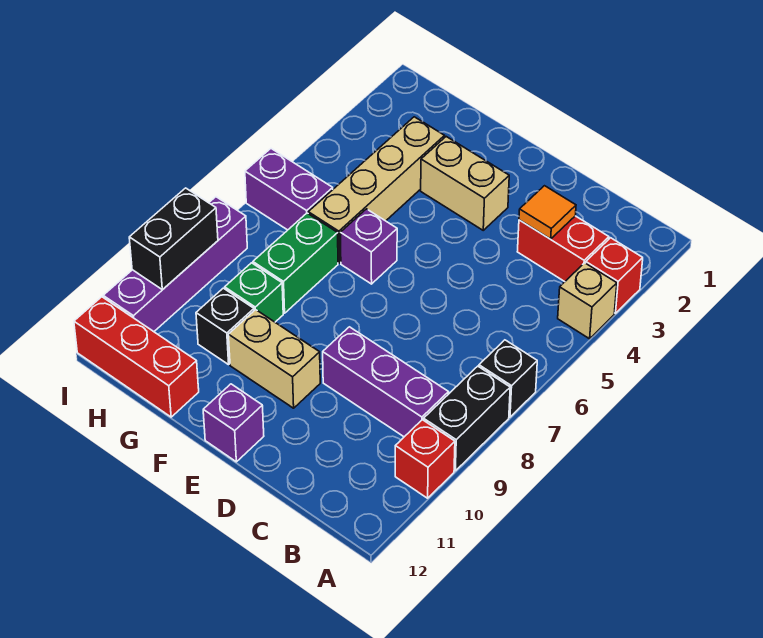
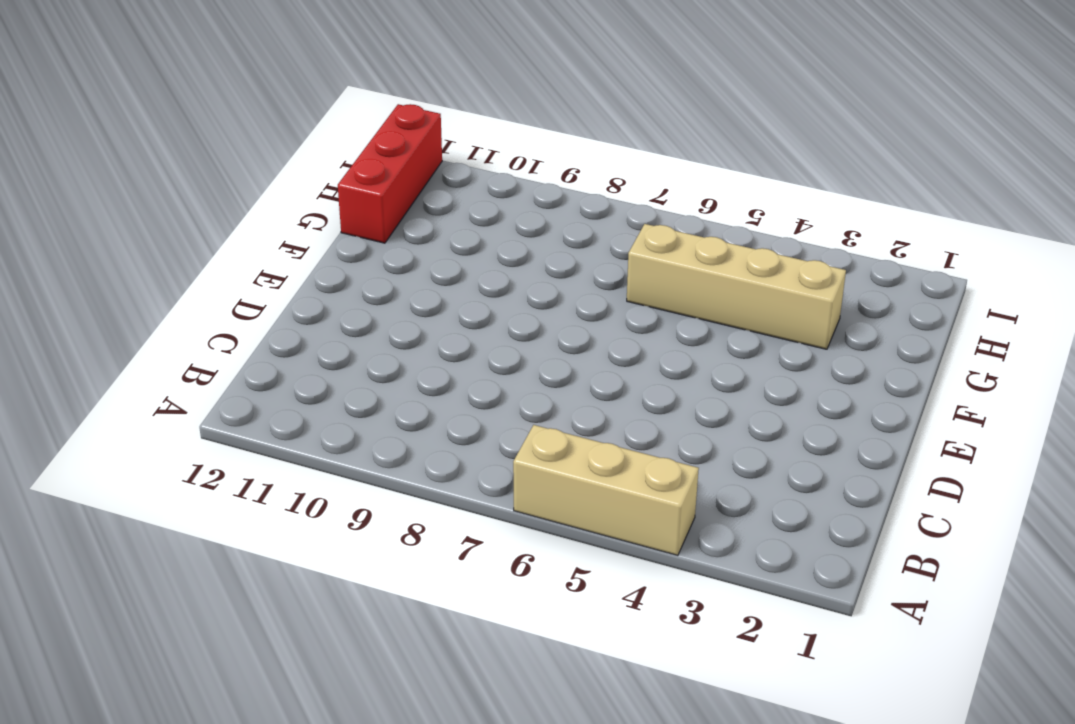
tan 1x3 brick [513,425,699,555] -> tan 1x1 brick [558,263,617,339]
none -> red 1x1 brick [586,238,643,313]
none -> black 1x1 brick [479,340,537,417]
none -> black 1x2 brick [424,366,510,471]

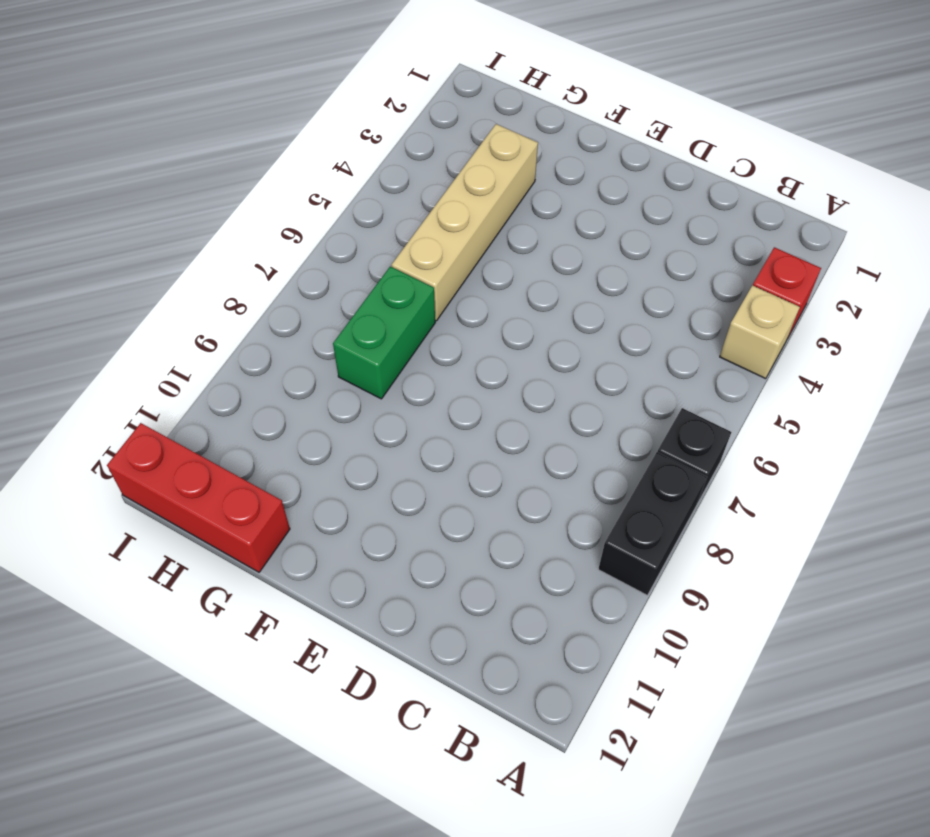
none -> red 1x1 brick [395,420,455,498]
none -> red 1x2 brick [517,216,609,282]
none -> purple 1x3 brick [323,327,449,437]

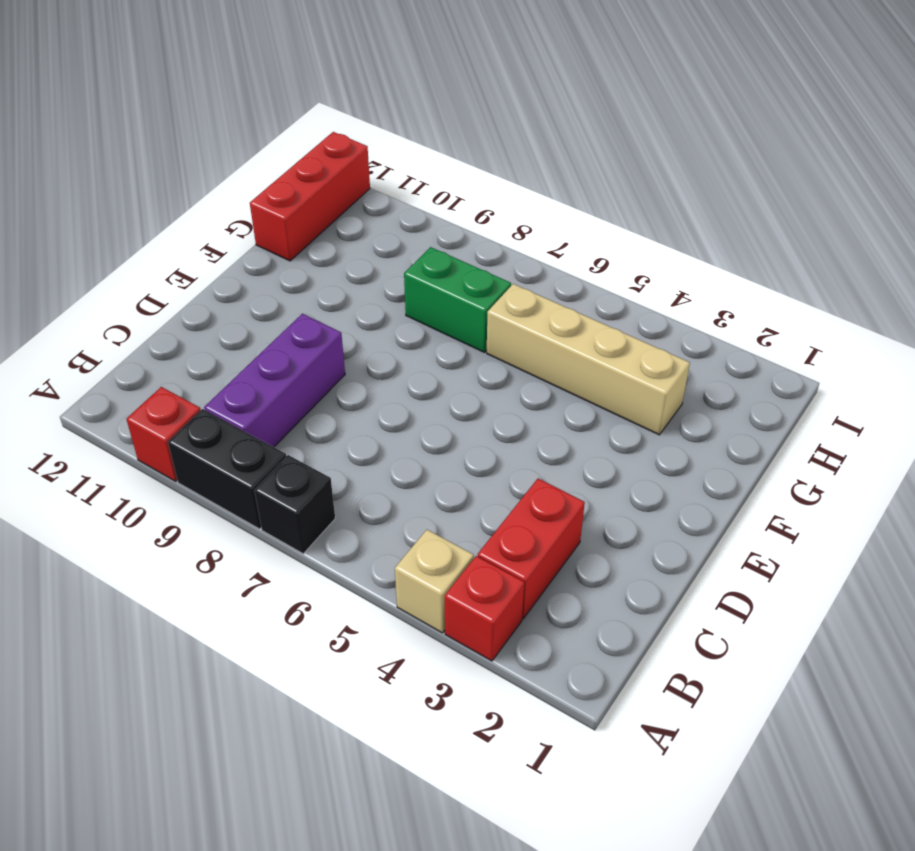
none -> tan 1x2 brick [421,137,509,230]
none -> tan 1x2 brick [228,310,320,408]
none -> purple 1x1 brick [203,384,264,462]

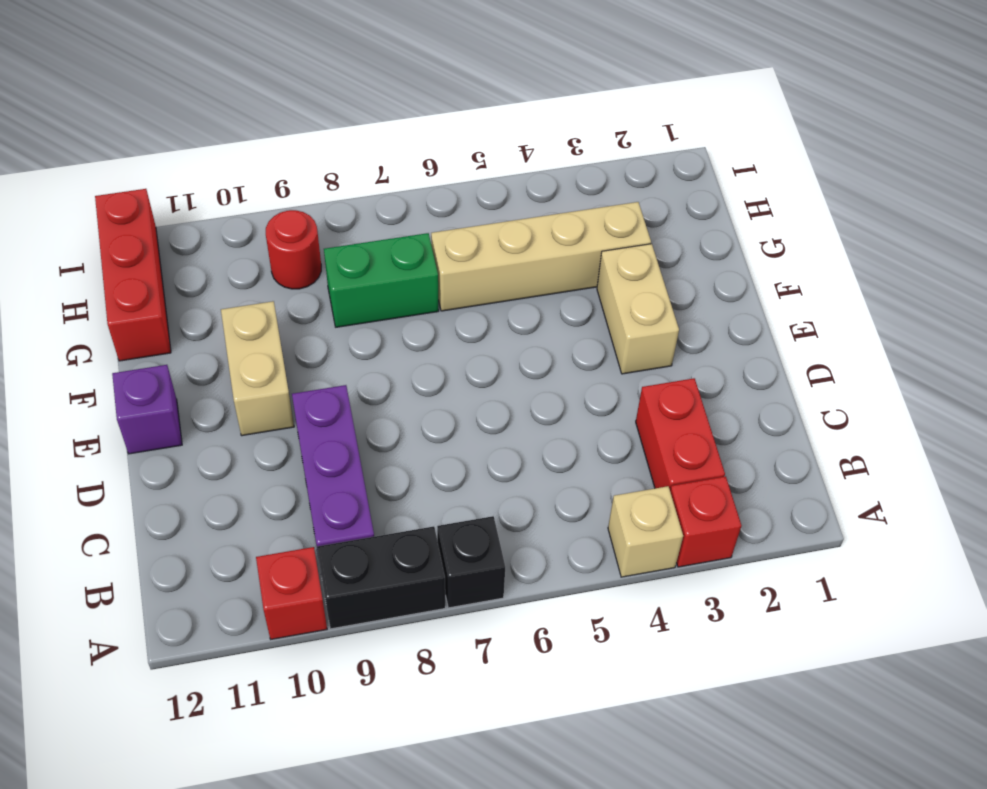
red 1x1 round brick [266,210,321,289] -> none
none -> purple 1x1 brick [340,209,397,284]
none -> green 1x1 brick [225,263,283,322]
none -> black 1x1 brick [196,288,254,365]

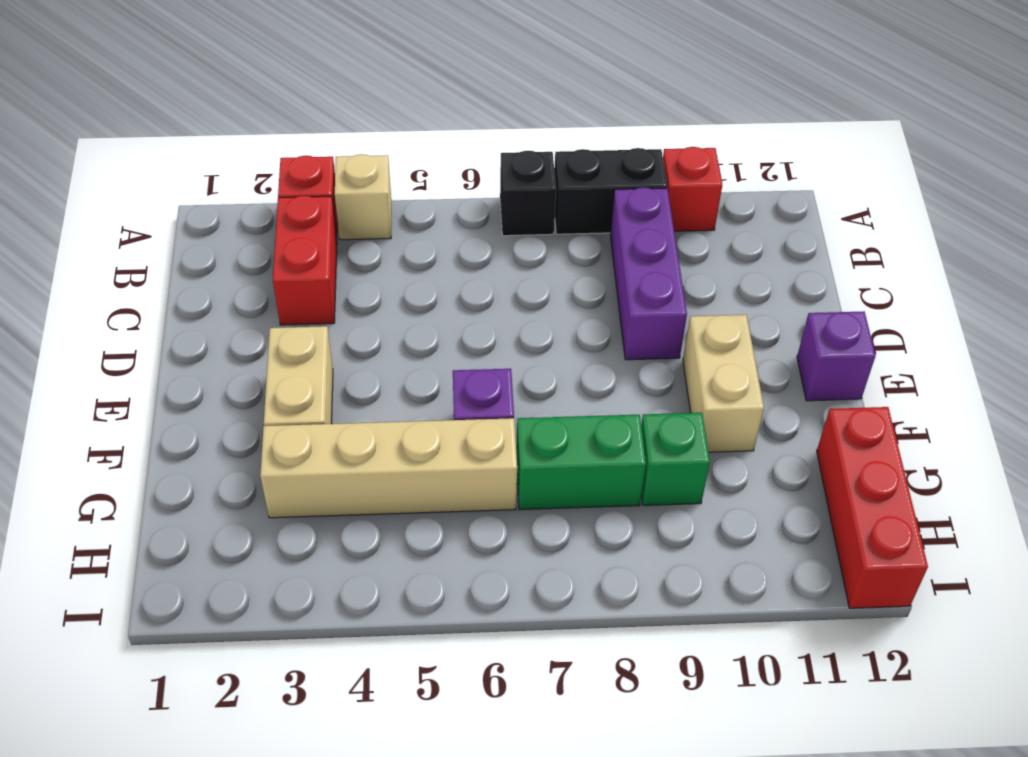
none -> black 1x1 brick [196,288,254,365]
none -> purple 1x2 brick [245,149,333,230]
none -> purple 1x4 brick [103,197,247,332]

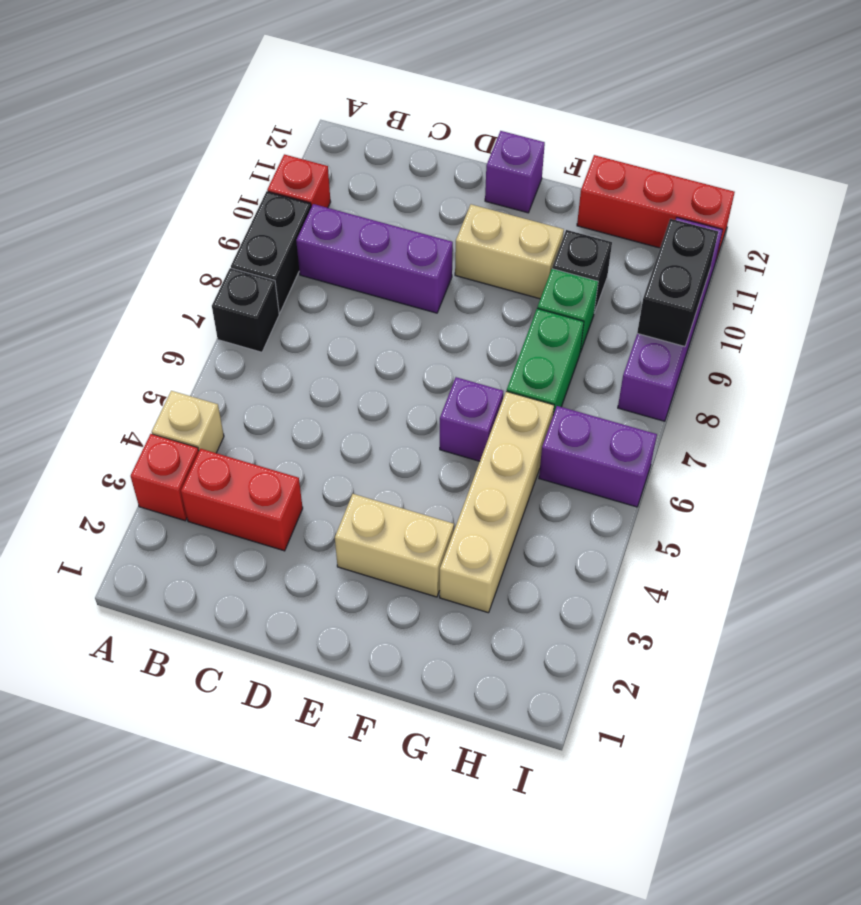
none -> orange 1x1 tile [519,186,576,239]

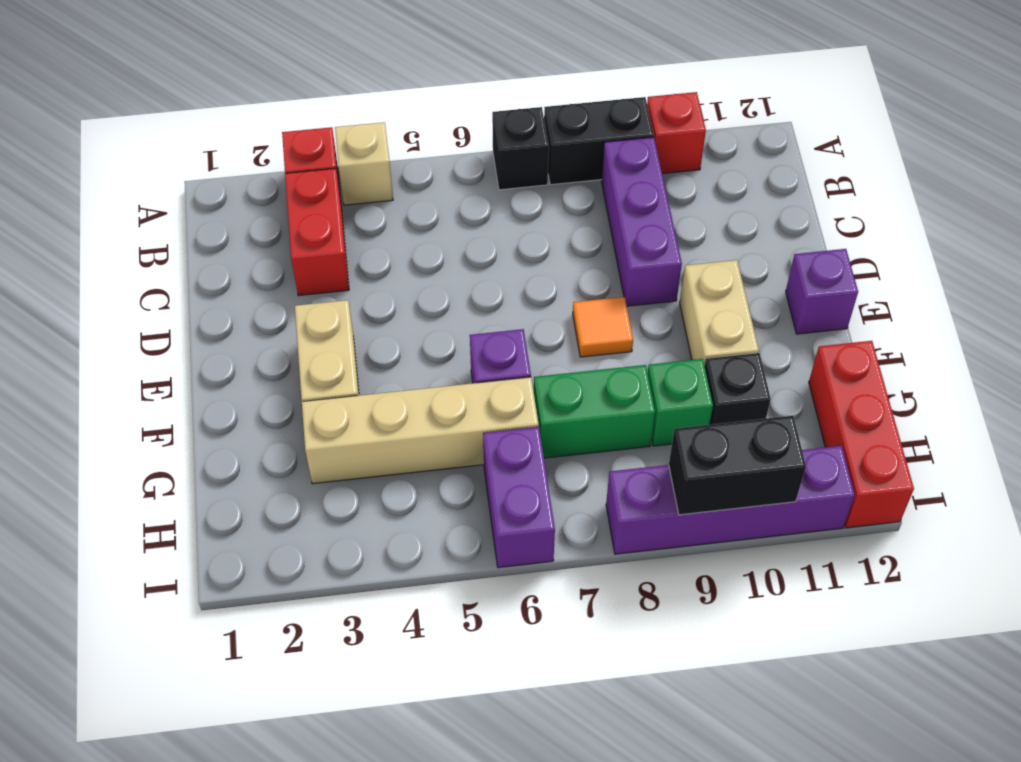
orange 1x1 tile [573,297,633,357] -> orange 1x1 tile moved to [519,186,576,239]

